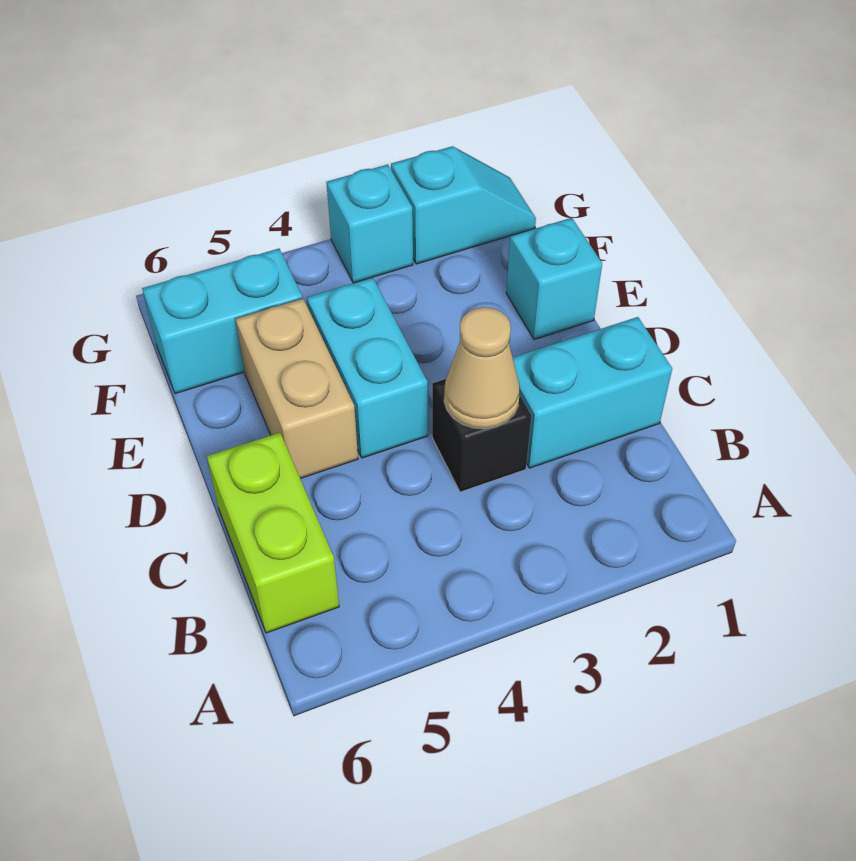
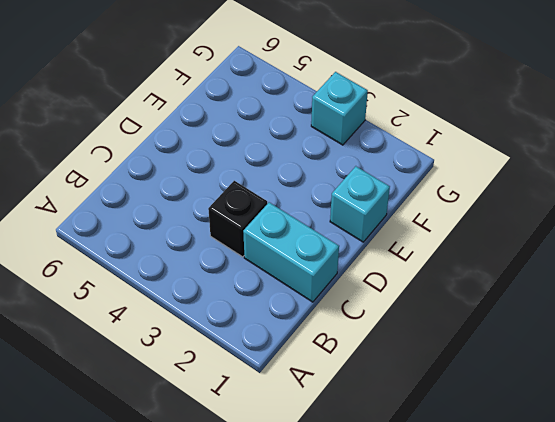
none -> lime 1x2 brick [207,433,339,633]
none -> cyan 1x2 brick [307,277,428,458]

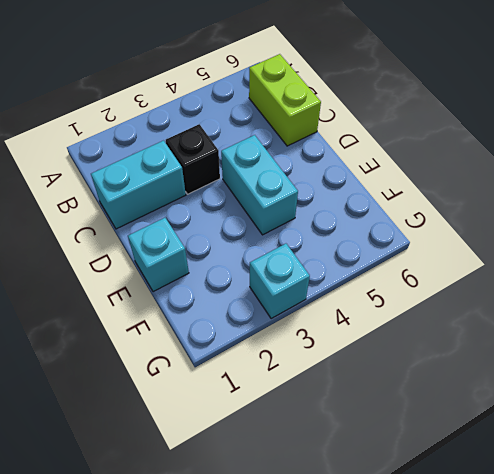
none -> tan 1x2 brick [236,298,358,479]
none -> cyan 1x2 brick [142,249,302,394]

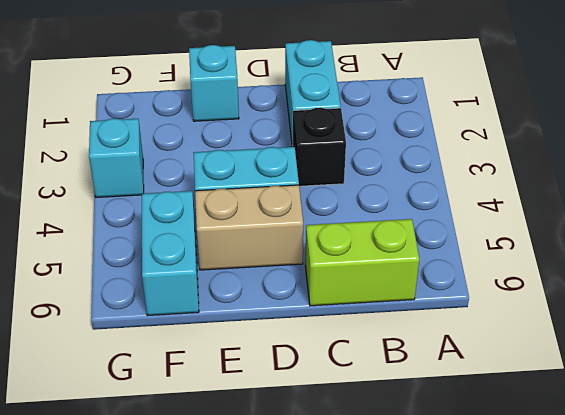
none -> cyan 1x2 slope [391,146,536,264]
none -> tan 1x1 cone [444,307,520,429]

